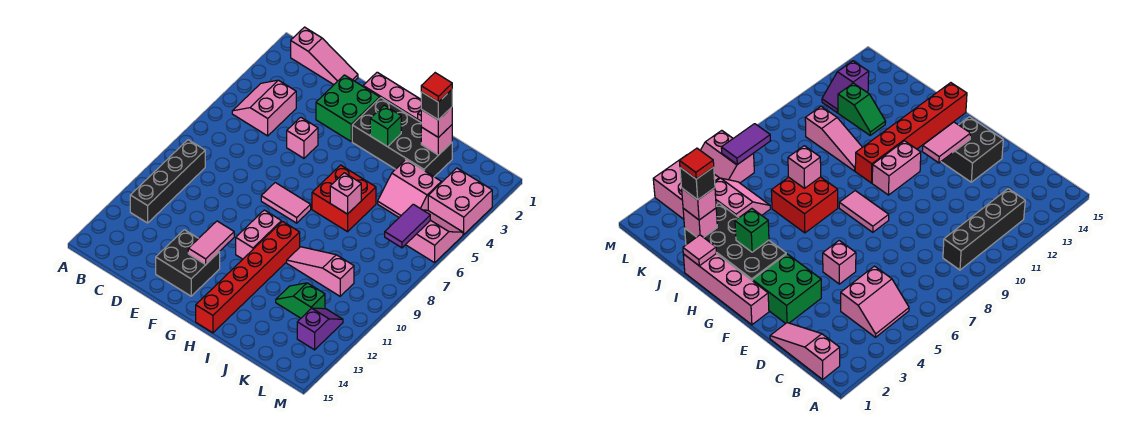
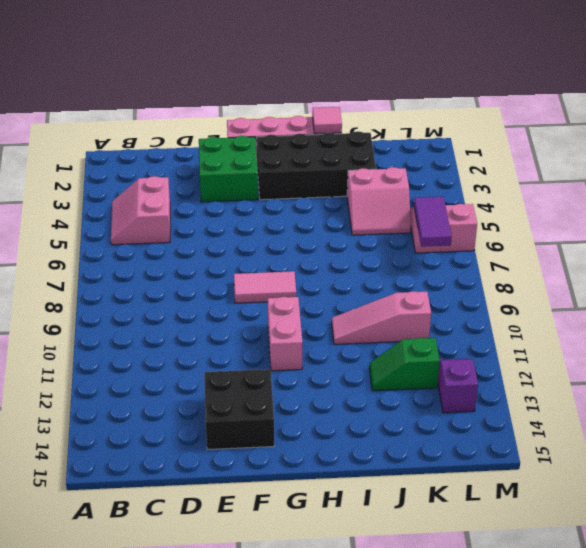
none -> pink 1x3 slope [291,27,358,85]
none -> black 1x4 brick [130,140,205,223]
none -> pink 1x1 brick [287,117,318,158]

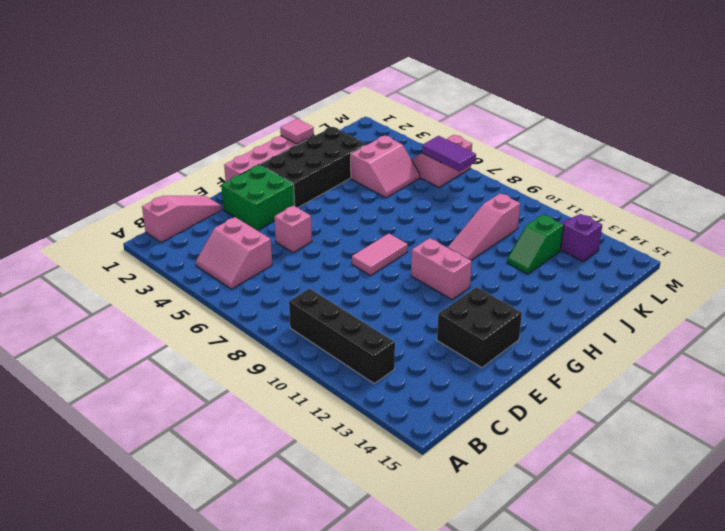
none -> red 2x2 brick [312,165,376,232]
none -> red 1x6 brick [196,221,300,333]
none -> pink 2x2 brick [428,168,492,234]

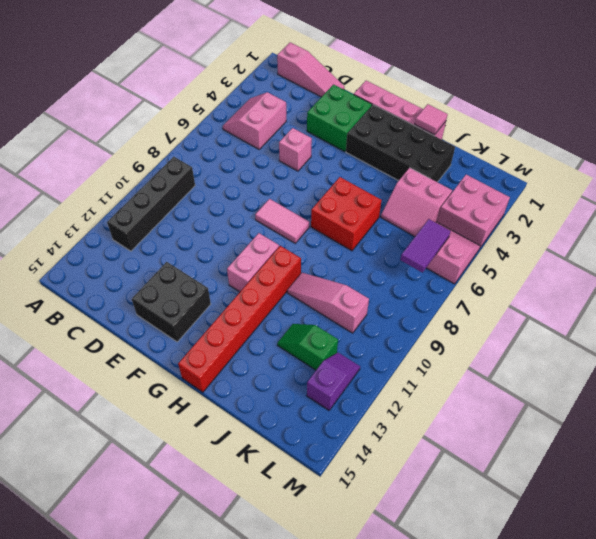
none -> pink 1x2 tile [188,221,234,264]
none -> green 1x1 brick [370,105,401,147]
none -> pink 1x1 brick [330,173,361,214]

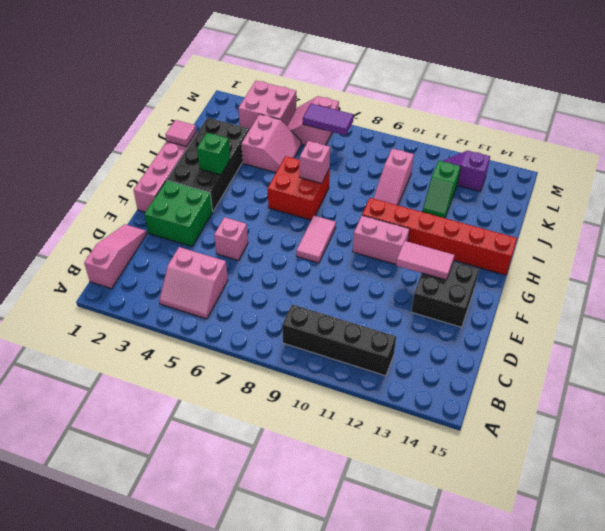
none -> pink 1x1 brick [421,125,452,155]
none -> pink 1x1 brick [421,107,452,138]
none -> black 1x1 brick [421,90,452,120]

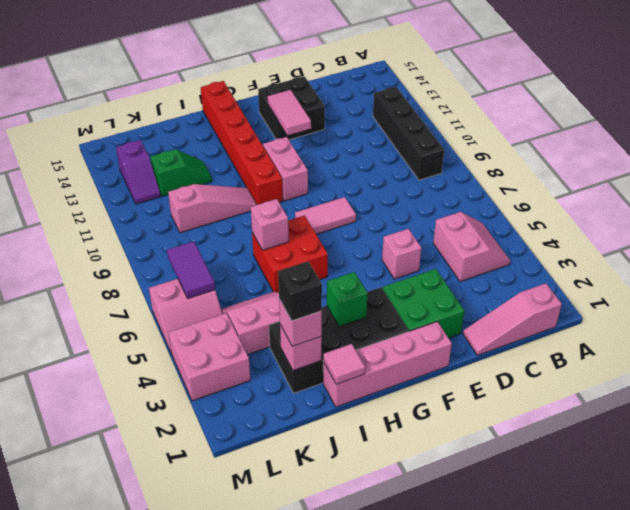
none -> red 1x1 tile [421,73,452,102]

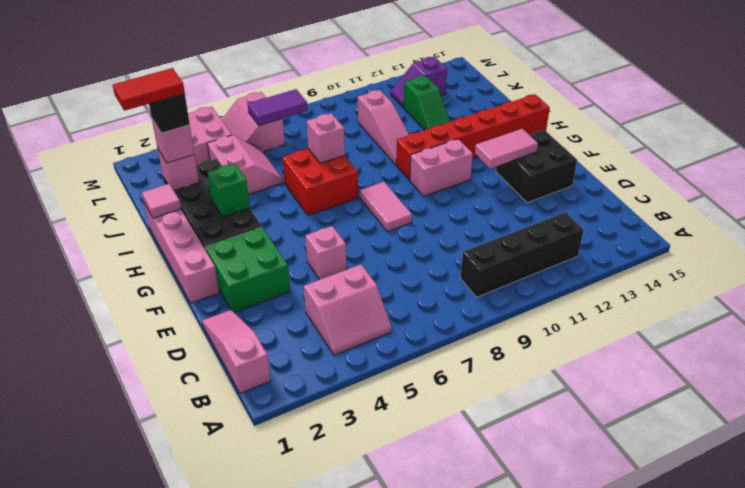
red 1x2 tile [113,68,185,111] -> red 1x1 tile [421,73,452,102]

